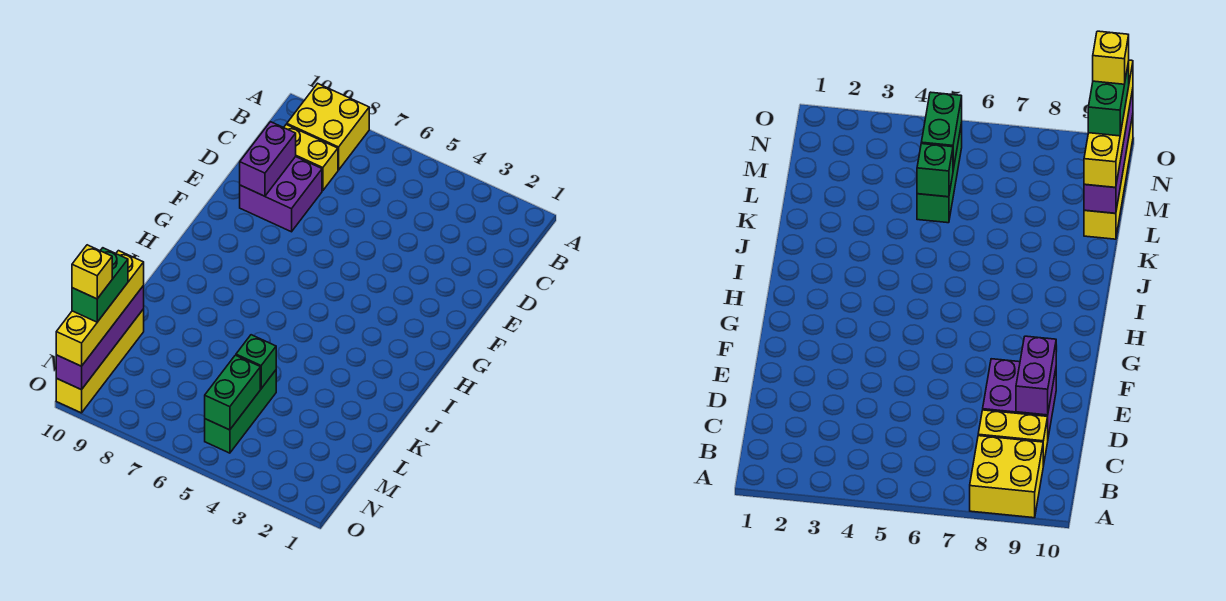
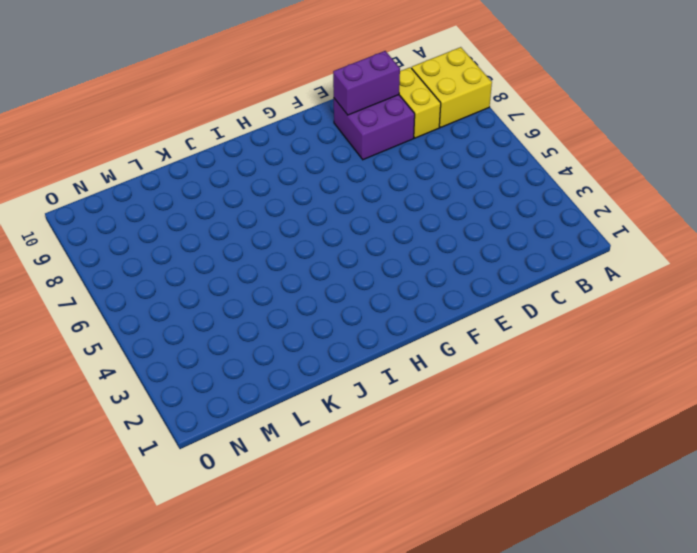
none -> green 1x3 brick [205,370,276,453]
none -> yellow 1x4 brick [56,309,144,413]
none -> green 1x1 brick [236,335,276,389]

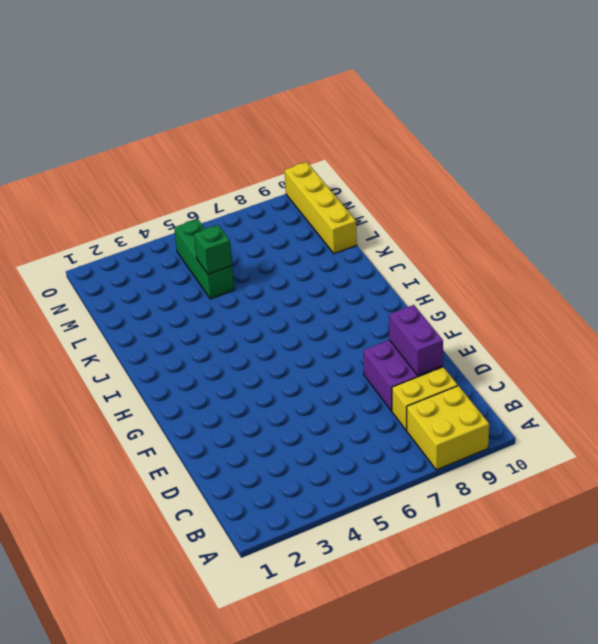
none -> purple 1x4 brick [56,286,144,390]
none -> green 1x2 brick [205,355,260,430]
none -> yellow 1x4 brick [56,251,144,366]

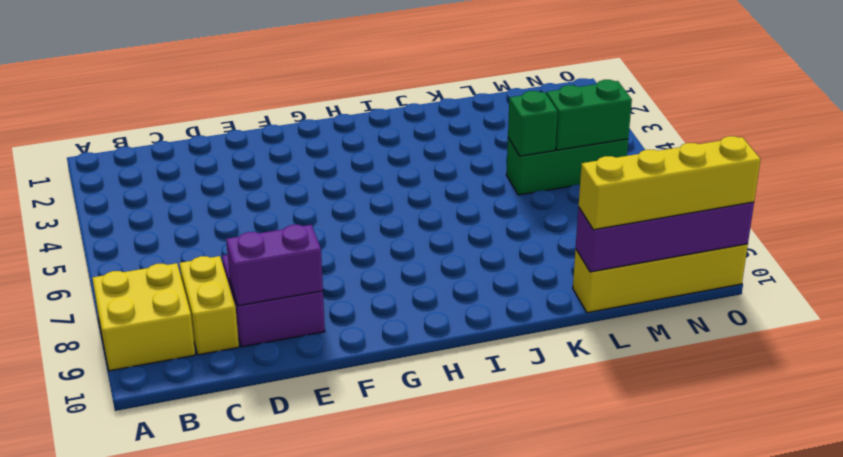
none -> green 1x2 brick [72,248,128,322]
none -> yellow 1x1 brick [72,245,112,299]

